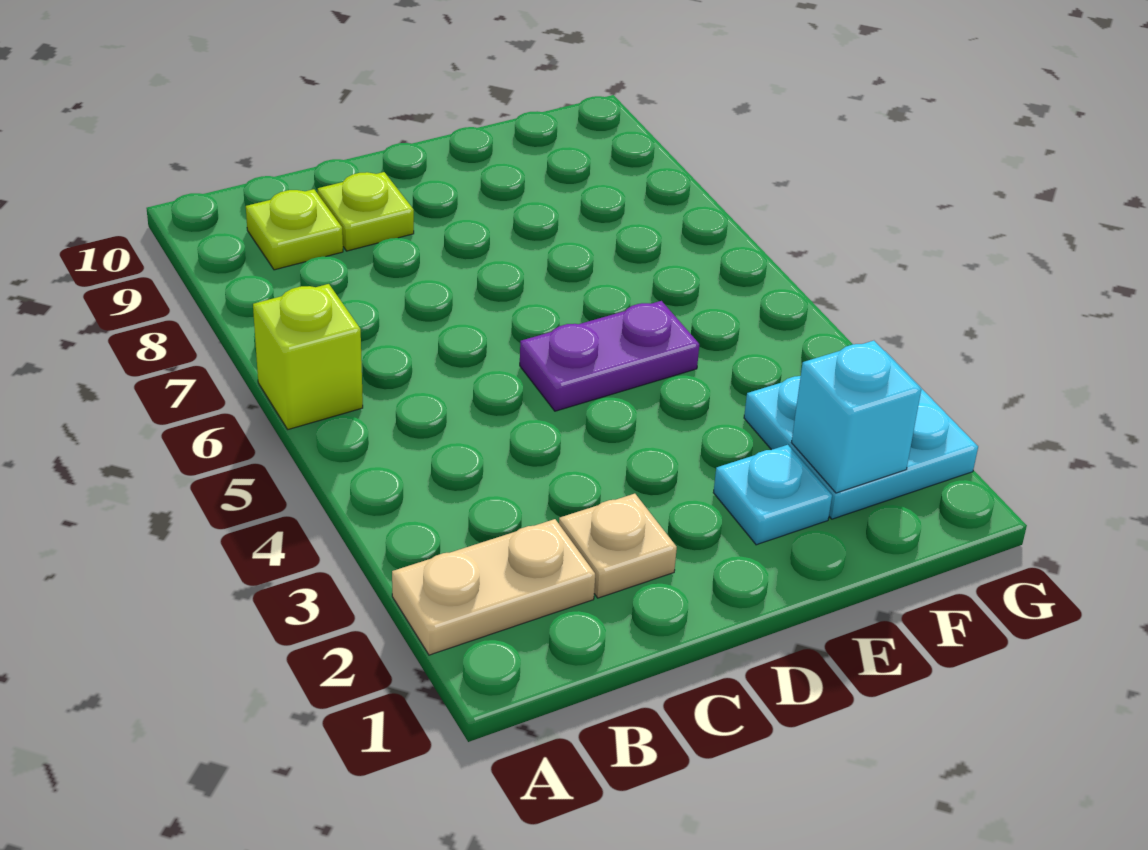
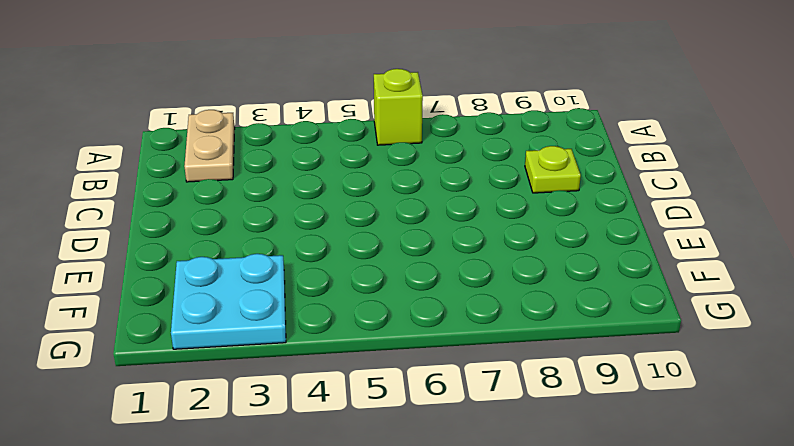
none -> lime 1x1 plate [246,189,343,270]
none -> tan 1x1 plate [559,494,677,598]

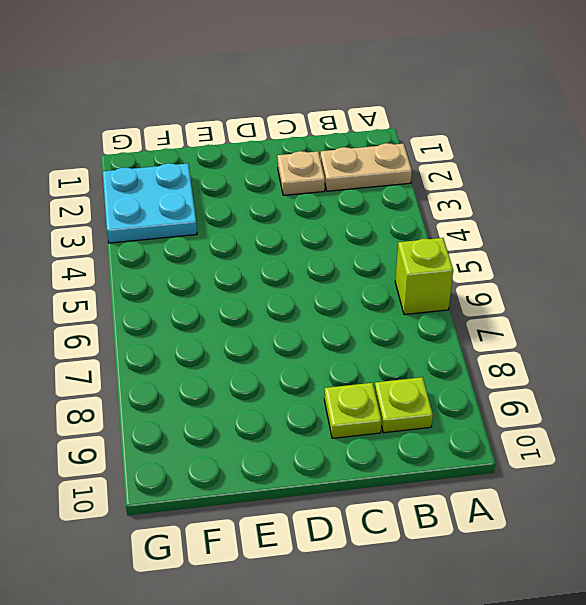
none -> purple 1x2 plate [520,301,699,411]
none -> cyan 1x1 plate [713,445,832,545]

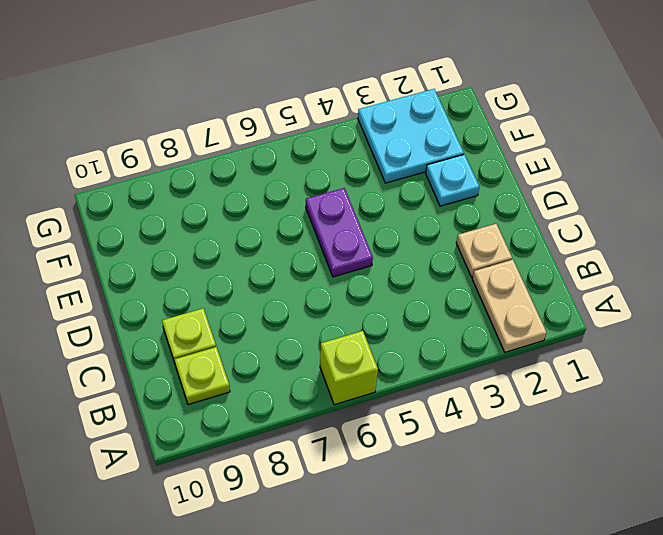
none -> cyan 1x1 brick [792,341,921,493]

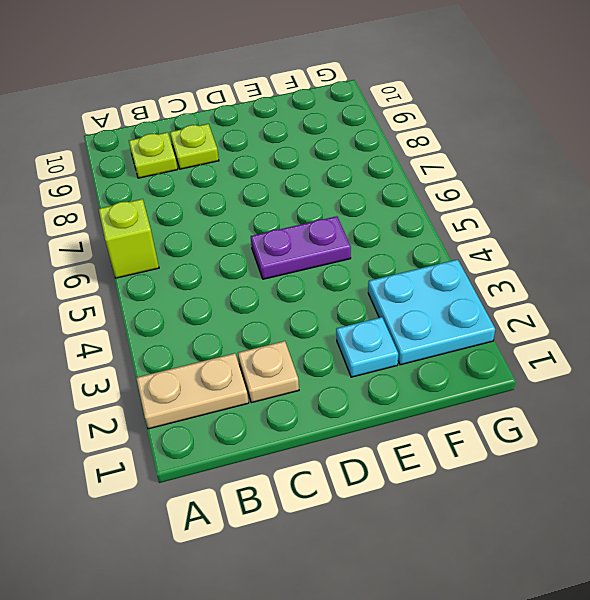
none -> cyan 1x1 brick [792,341,921,493]

